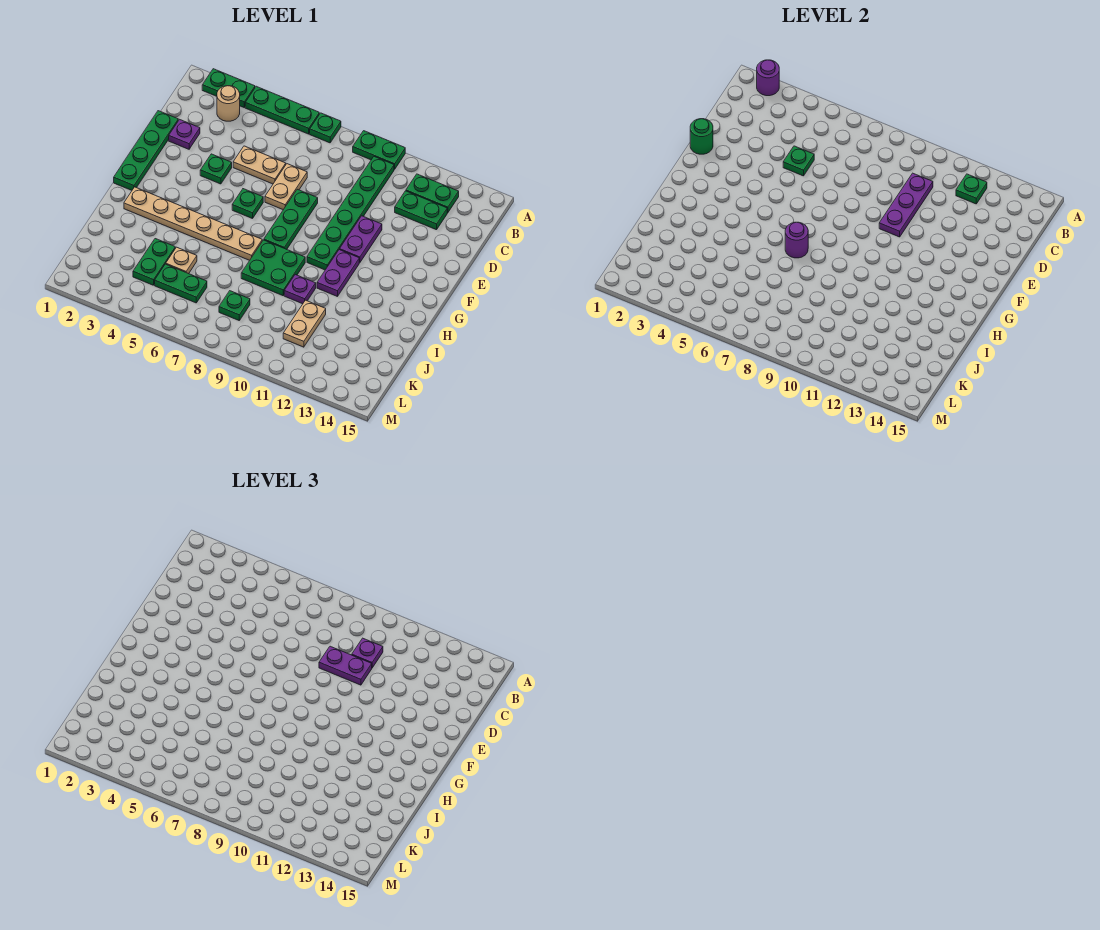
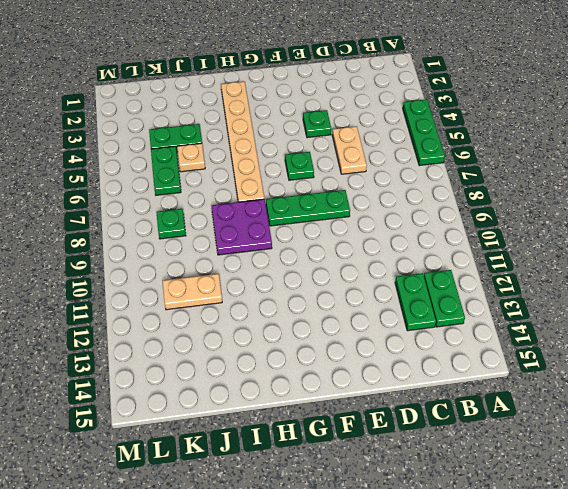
purple 2x2 plate [212,199,272,255] -> green 2x2 plate [241,240,305,296]
none -> green 1x2 plate [202,69,255,107]
none -> green 1x1 plate [310,113,341,143]
none -> green 1x2 plate [353,131,405,169]
none -> tan 1x1 round brick [217,86,240,121]

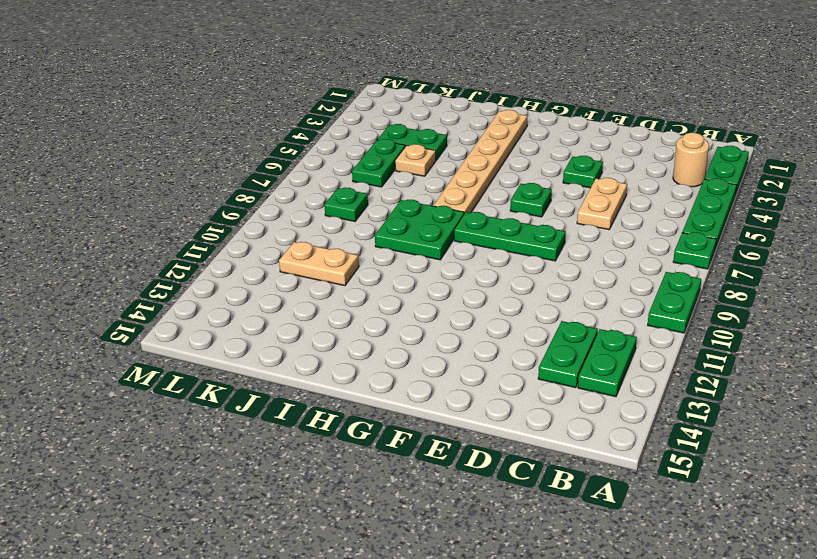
none -> green 1x6 plate [307,157,394,270]
none -> green 1x4 plate [114,111,178,190]
none -> purple 1x1 plate [169,119,200,149]
none -> tan 1x2 plate [265,164,307,210]

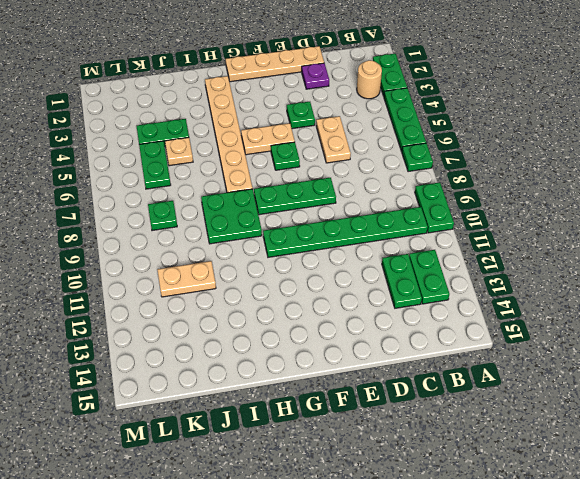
tan 1x4 plate [226,46,324,82] -> green 1x4 plate [114,111,178,190]
tan 1x2 plate [241,123,295,155] -> tan 1x2 plate moved to [265,164,307,210]
none -> purple 1x2 plate [340,216,382,263]
none -> purple 1x2 plate [317,250,359,297]
none -> purple 1x1 plate [284,275,316,304]
none -> purple 1x1 round brick [757,60,779,96]

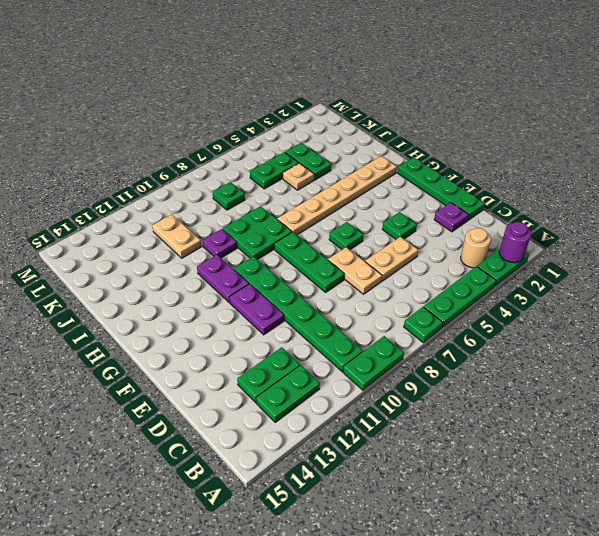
none -> green 1x1 plate [956,174,987,204]
none -> purple 1x3 plate [879,173,933,237]
none -> green 1x1 plate [783,146,814,176]
none -> green 1x1 round brick [690,119,713,154]

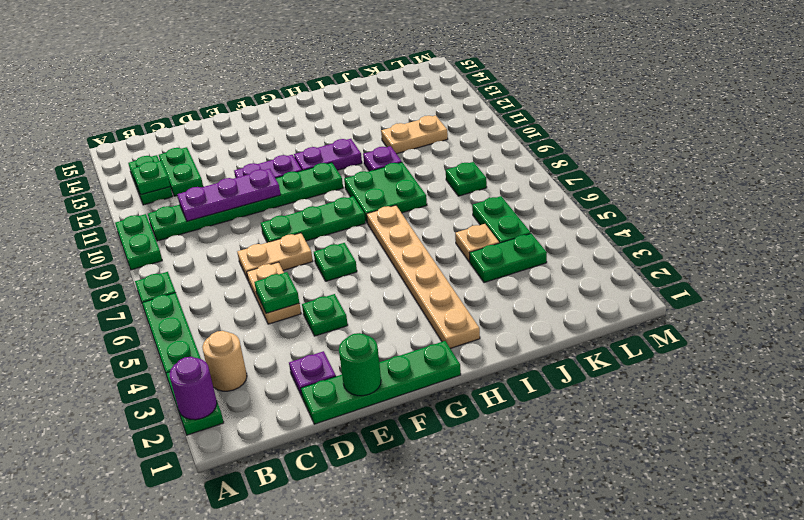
none -> purple 1x1 round brick [785,222,808,258]
none -> purple 1x1 plate [352,638,383,668]
none -> purple 1x2 plate [319,646,372,685]

